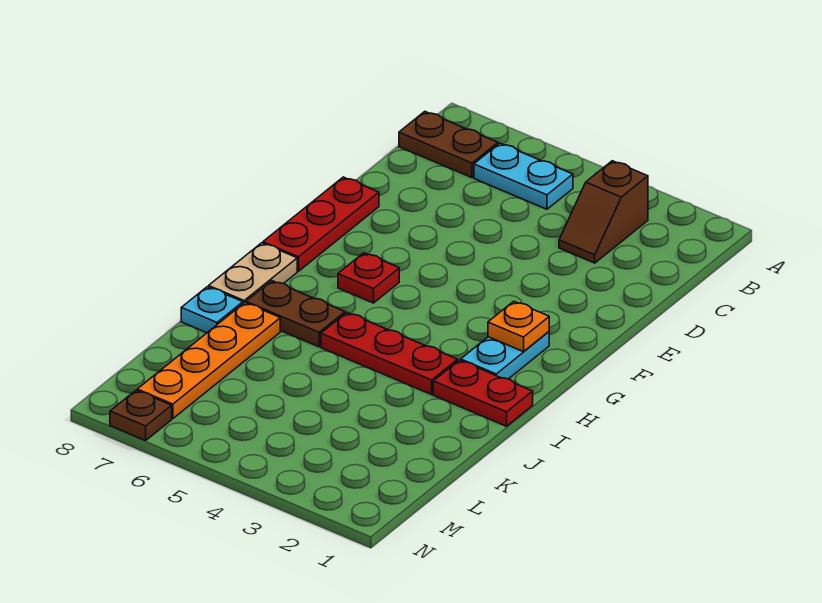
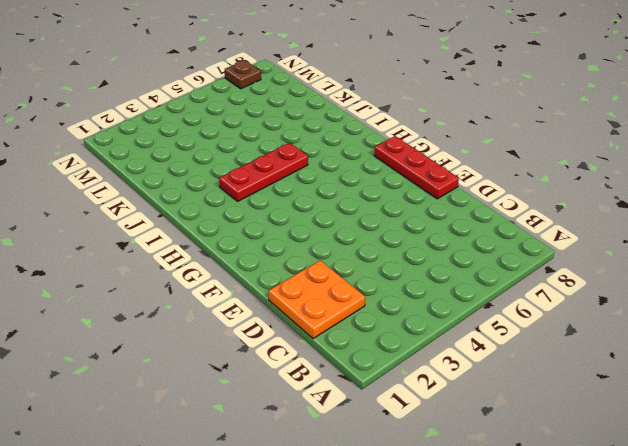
orange 2x2 plate [269,261,365,339] -> none
none -> brown 1x2 slope [559,161,648,263]
none -> cyan 1x2 plate [474,143,573,209]
none -> brown 1x2 plate [399,112,498,178]

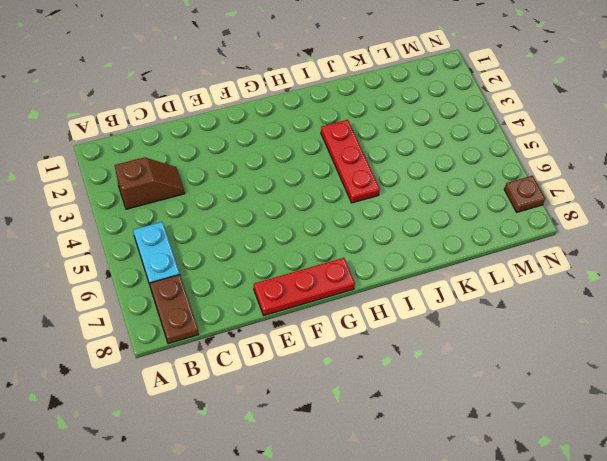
none -> cyan 1x2 plate [461,332,549,379]
none -> red 1x1 plate [338,253,399,303]
none -> tan 1x2 plate [209,243,297,303]

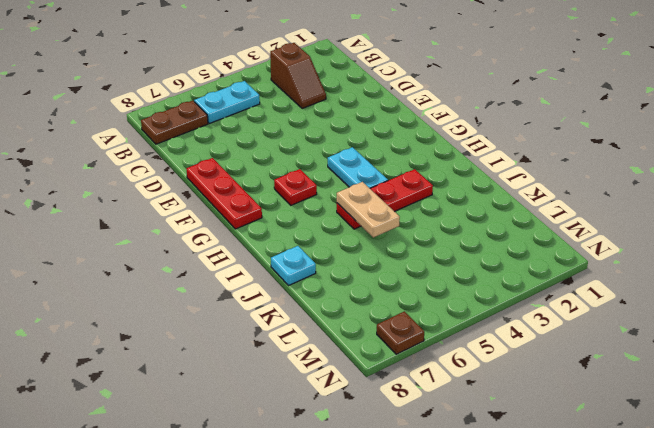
cyan 1x2 plate [328,147,388,188] -> cyan 1x2 plate moved to [461,332,549,379]
tan 1x2 plate [337,182,400,237] -> tan 1x2 plate moved to [209,243,297,303]
none -> red 1x2 plate [433,360,533,426]
none -> brown 1x2 plate [246,281,345,347]
none -> orange 1x4 plate [137,303,280,419]

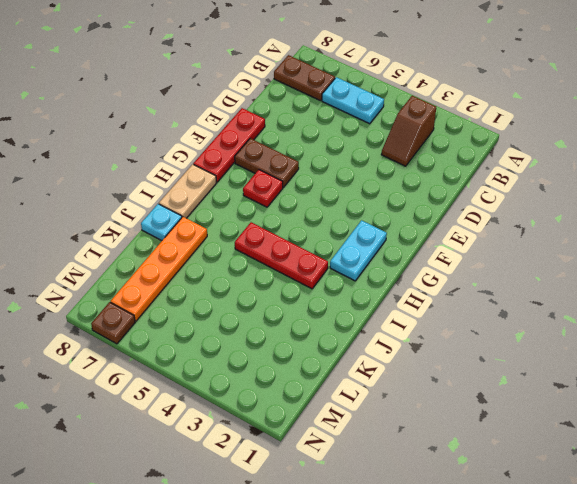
brown 1x2 plate [235,138,299,187] -> brown 1x2 plate moved to [246,281,345,347]
none -> red 1x2 plate [433,360,533,426]
none -> orange 1x1 plate [488,301,549,352]

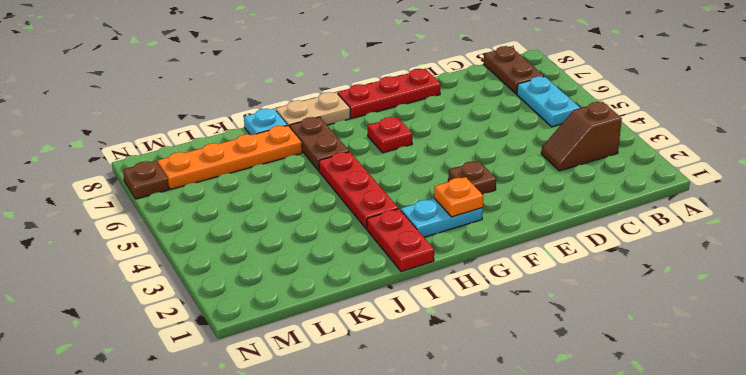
brown 1x1 plate [448,161,496,194] -> none

